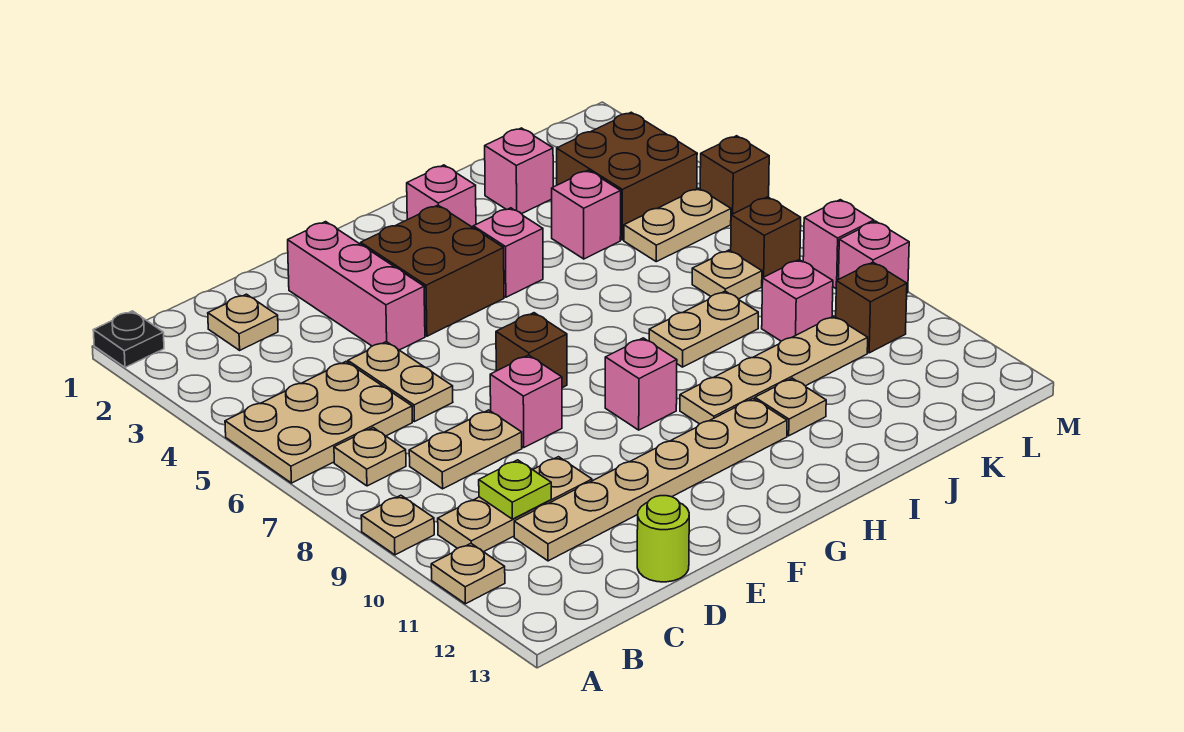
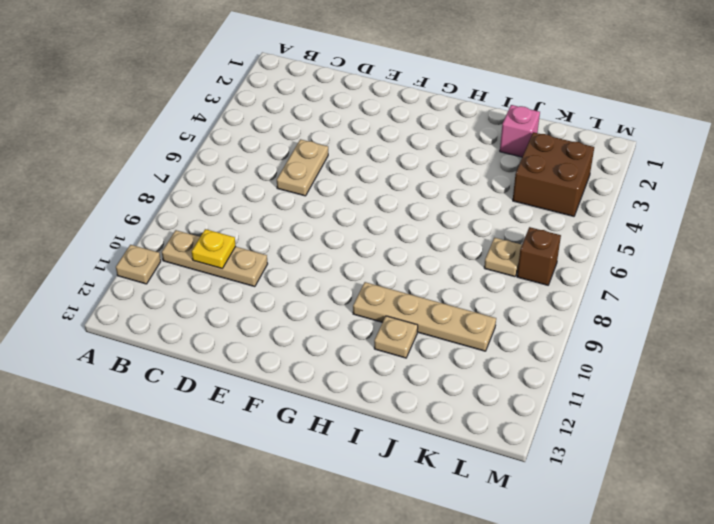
yellow 1x1 plate [192,229,236,268] -> lime 1x1 plate [479,460,551,519]
none -> black 1x1 plate [93,311,164,367]
none -> tan 2x3 plate [225,362,412,483]
none -> tan 1x1 plate [361,495,434,555]
none -> tan 1x1 plate [334,428,406,486]

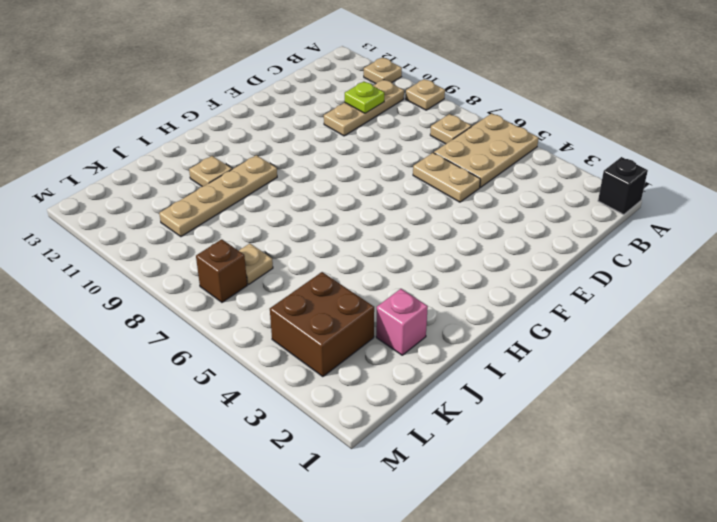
black 1x1 brick [598,157,648,215] -> black 1x1 plate [93,311,164,367]
none -> tan 1x1 plate [208,294,278,350]
none -> tan 1x2 plate [409,410,522,489]
none -> tan 1x6 plate [514,399,787,561]
none -> lime 1x1 round brick [637,496,689,582]

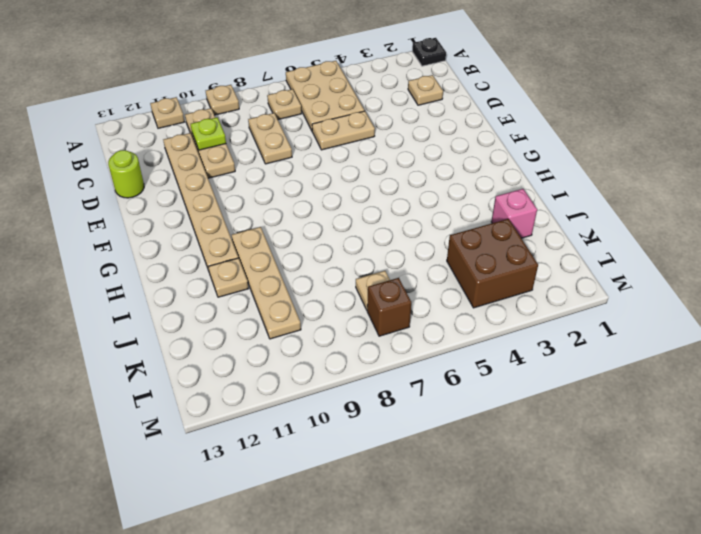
none -> pink 1x3 brick [288,222,425,350]
none -> pink 1x1 brick [490,355,562,447]
none -> brown 2x2 brick [361,205,504,336]
none -> brown 1x1 brick [496,313,567,388]

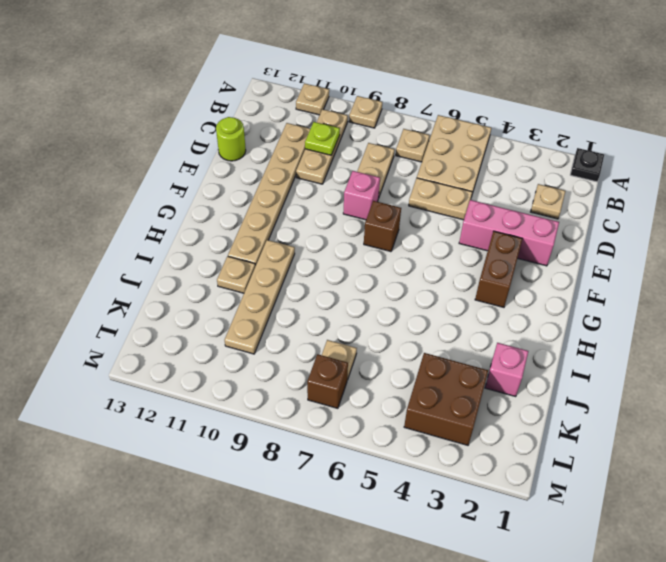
brown 1x2 brick [475,231,522,307] -> brown 2x2 brick [361,205,504,336]
none -> pink 1x1 brick [605,338,677,430]
none -> pink 1x1 brick [407,165,476,227]
none -> pink 1x1 brick [473,208,543,297]
none -> tan 1x2 plate [649,291,758,367]

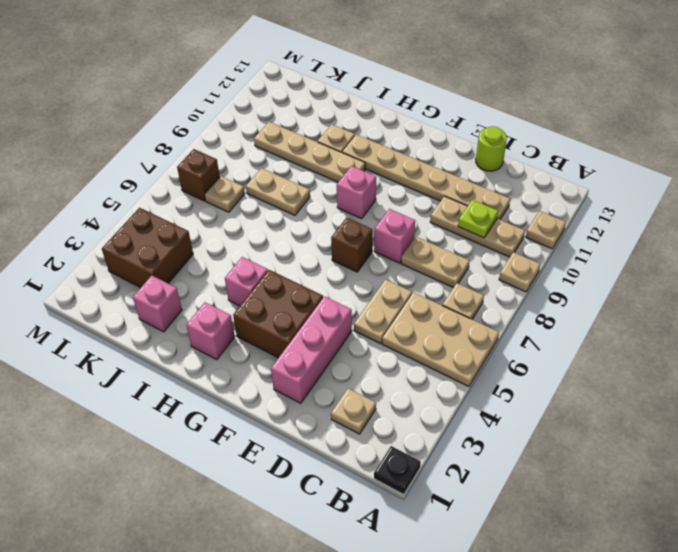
none -> pink 1x1 brick [552,170,621,259]
none -> tan 1x2 plate [624,188,731,262]
none -> pink 1x1 brick [762,260,833,341]
none -> brown 1x1 brick [836,262,907,353]

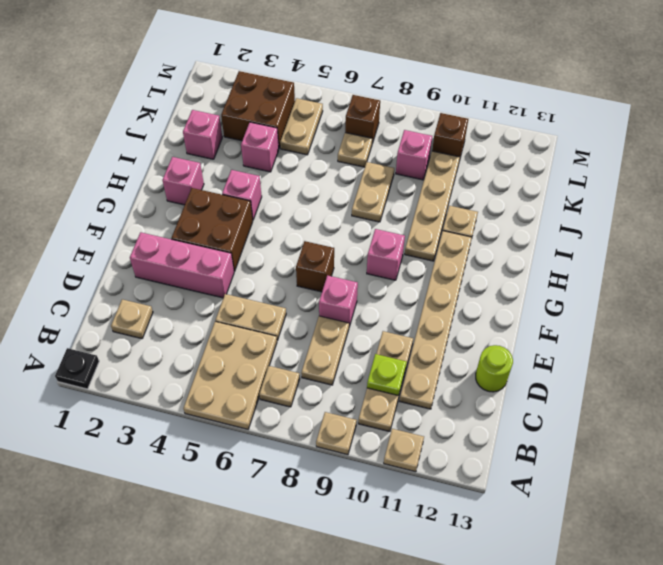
none -> brown 1x1 brick [700,136,769,215]
none -> pink 1x1 brick [803,200,874,288]
none -> pink 1x1 brick [838,221,909,293]

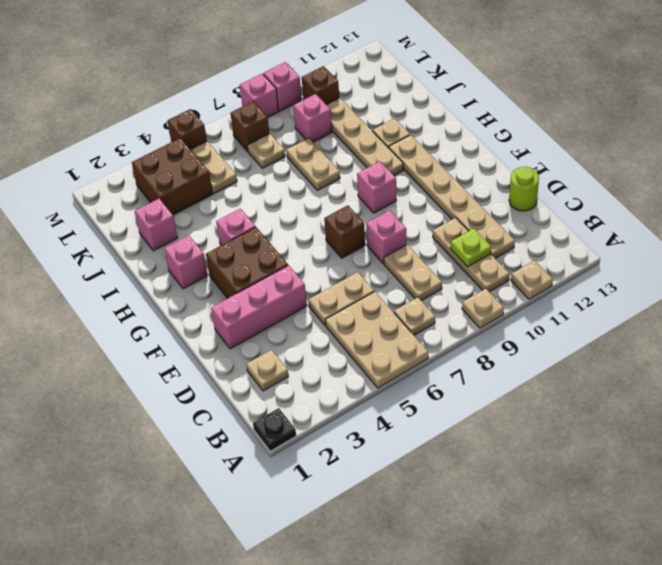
none -> pink 1x1 brick [552,170,621,259]

